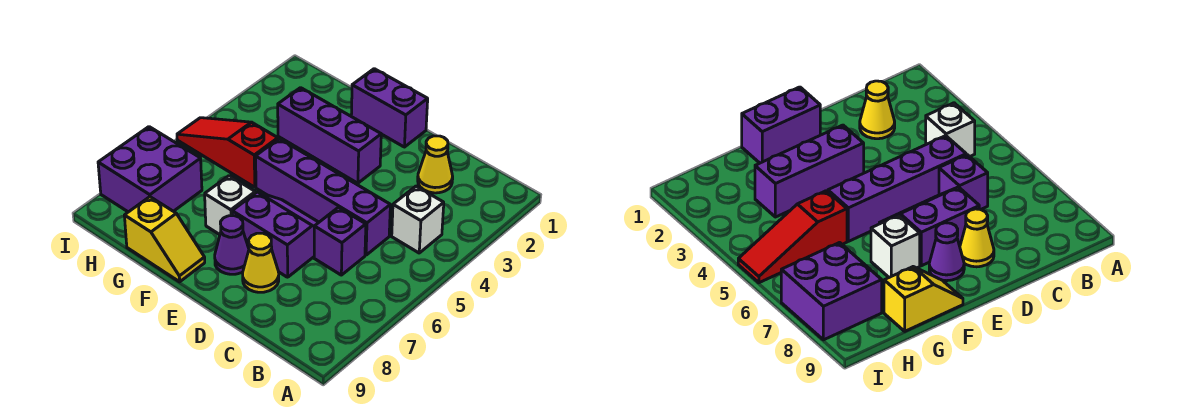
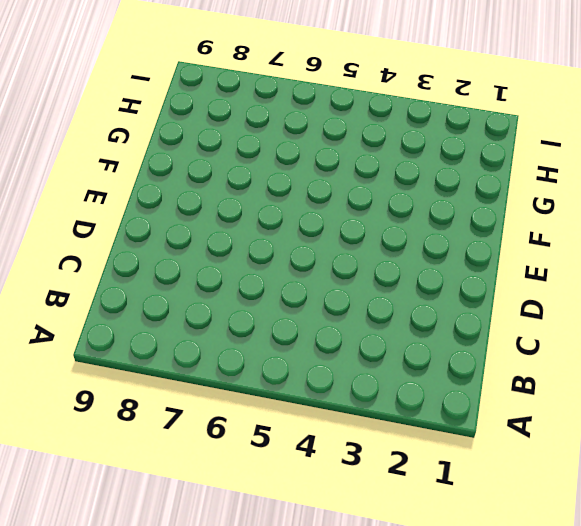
none -> white 1x1 brick [392,186,444,253]
none -> yellow 1x1 cone [418,136,453,193]
none -> purple 1x4 brick [256,139,390,255]

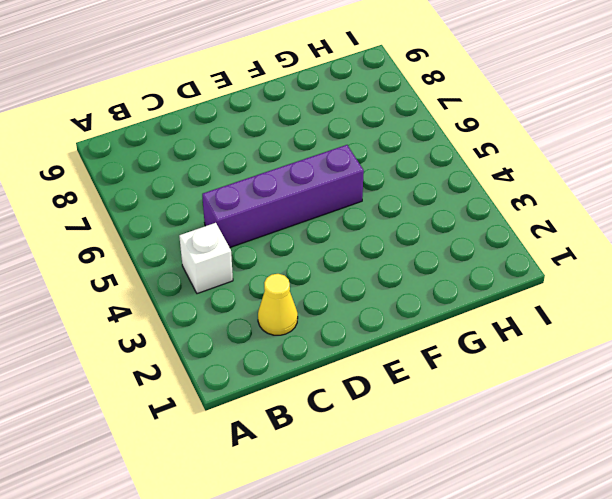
none -> purple 1x1 brick [314,207,366,275]
none -> purple 2x2 slope [232,192,319,277]
none -> yellow 1x1 cone [243,233,279,292]

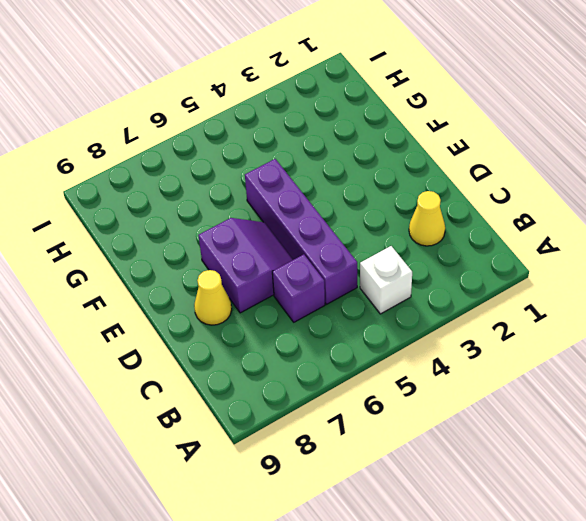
none -> purple 1x2 brick [351,69,428,147]
none -> purple 1x3 brick [278,88,381,183]
none -> purple 1x1 cone [215,216,249,274]

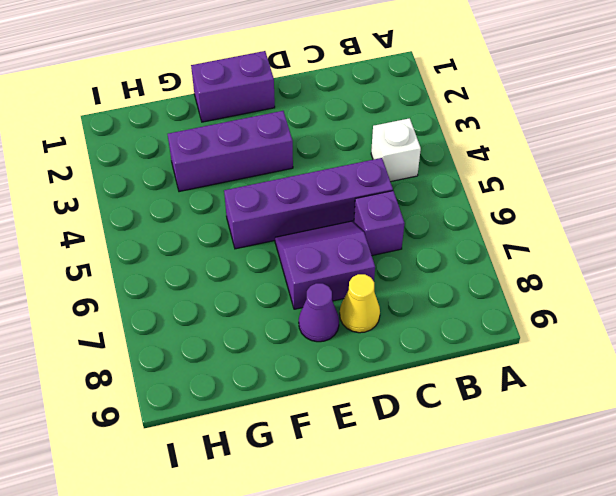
none -> yellow 1x1 cone [418,136,453,193]
none -> white 1x1 brick [205,176,255,235]
none -> yellow 1x2 slope [124,197,205,282]

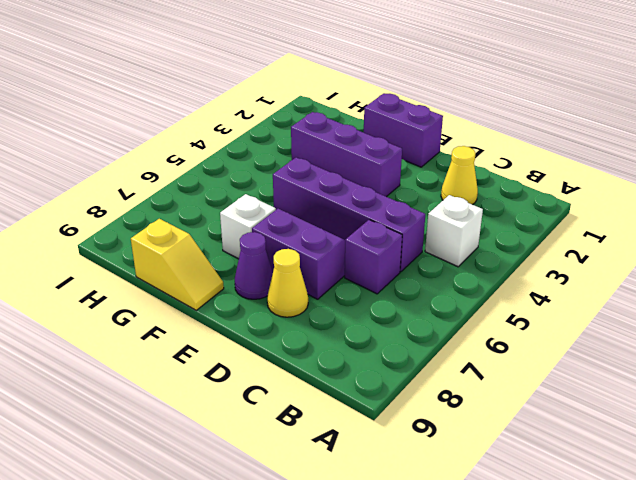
none -> red 1x3 slope [177,118,278,187]
none -> purple 2x2 brick [98,127,202,212]

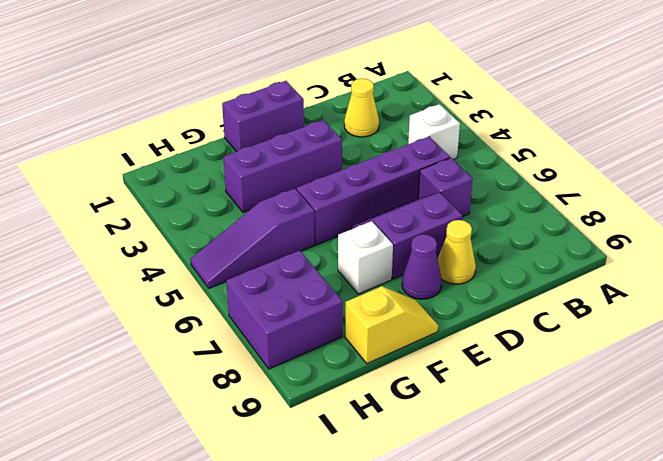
purple 1x3 slope [191,188,315,288] -> red 1x3 slope [177,118,278,187]

